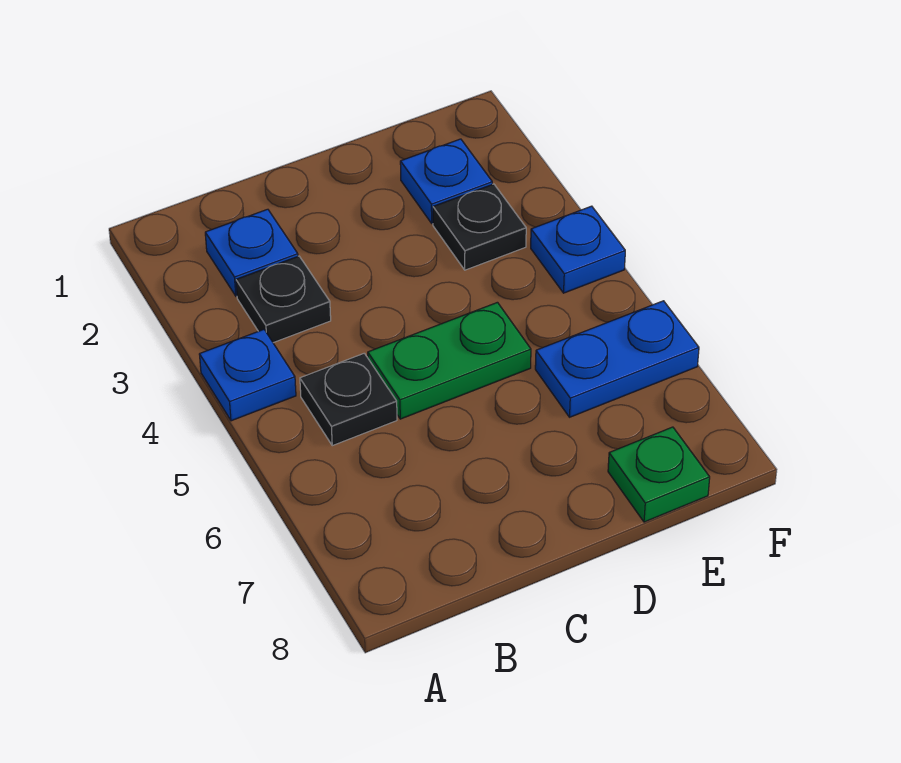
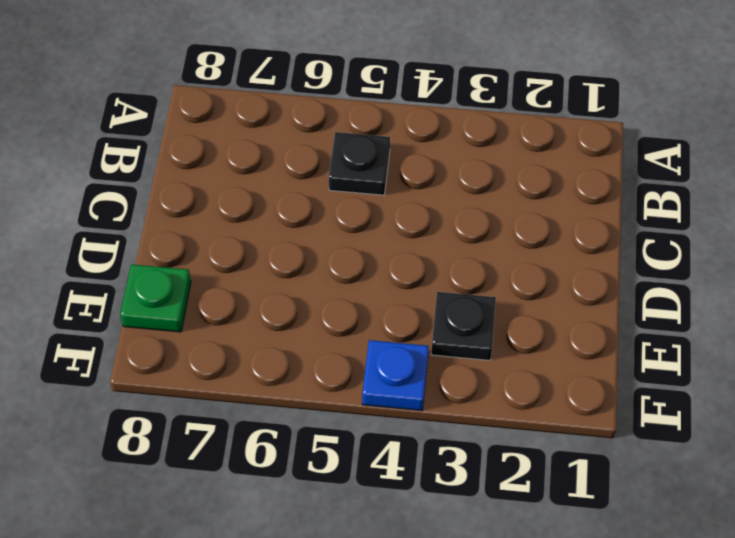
none -> blue 1x1 plate [199,330,296,421]
none -> blue 1x1 plate [205,209,298,296]

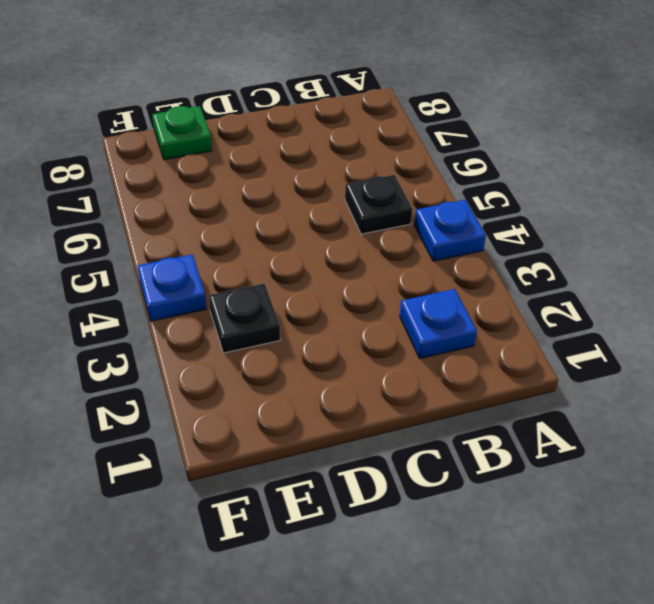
none -> black 1x1 plate [236,256,331,343]
none -> green 1x2 plate [368,302,531,419]

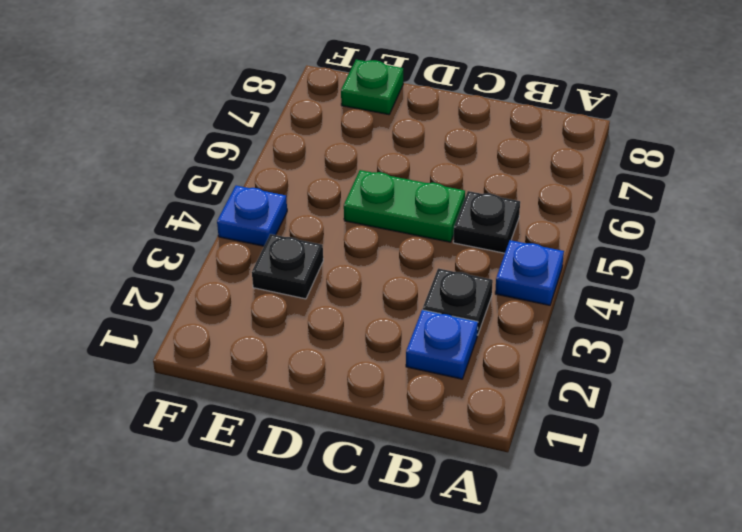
none -> blue 1x1 plate [400,139,492,223]
none -> blue 1x2 plate [535,301,699,417]

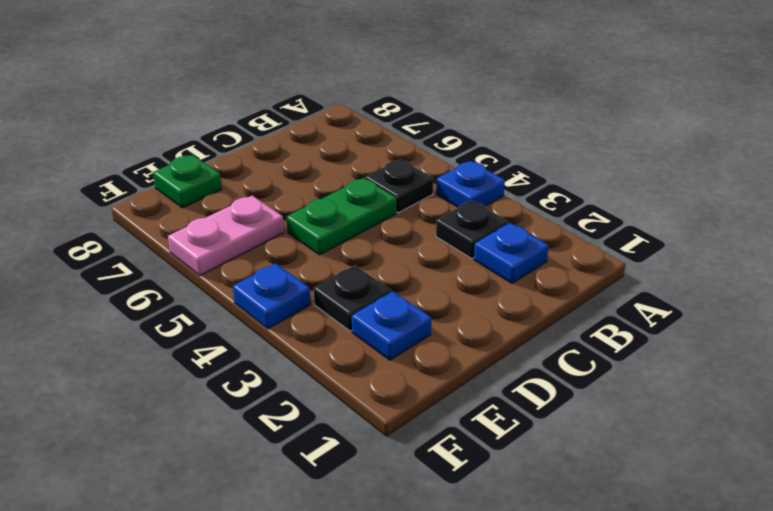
pink 1x2 plate [168,196,284,276] -> blue 1x2 plate [535,301,699,417]

